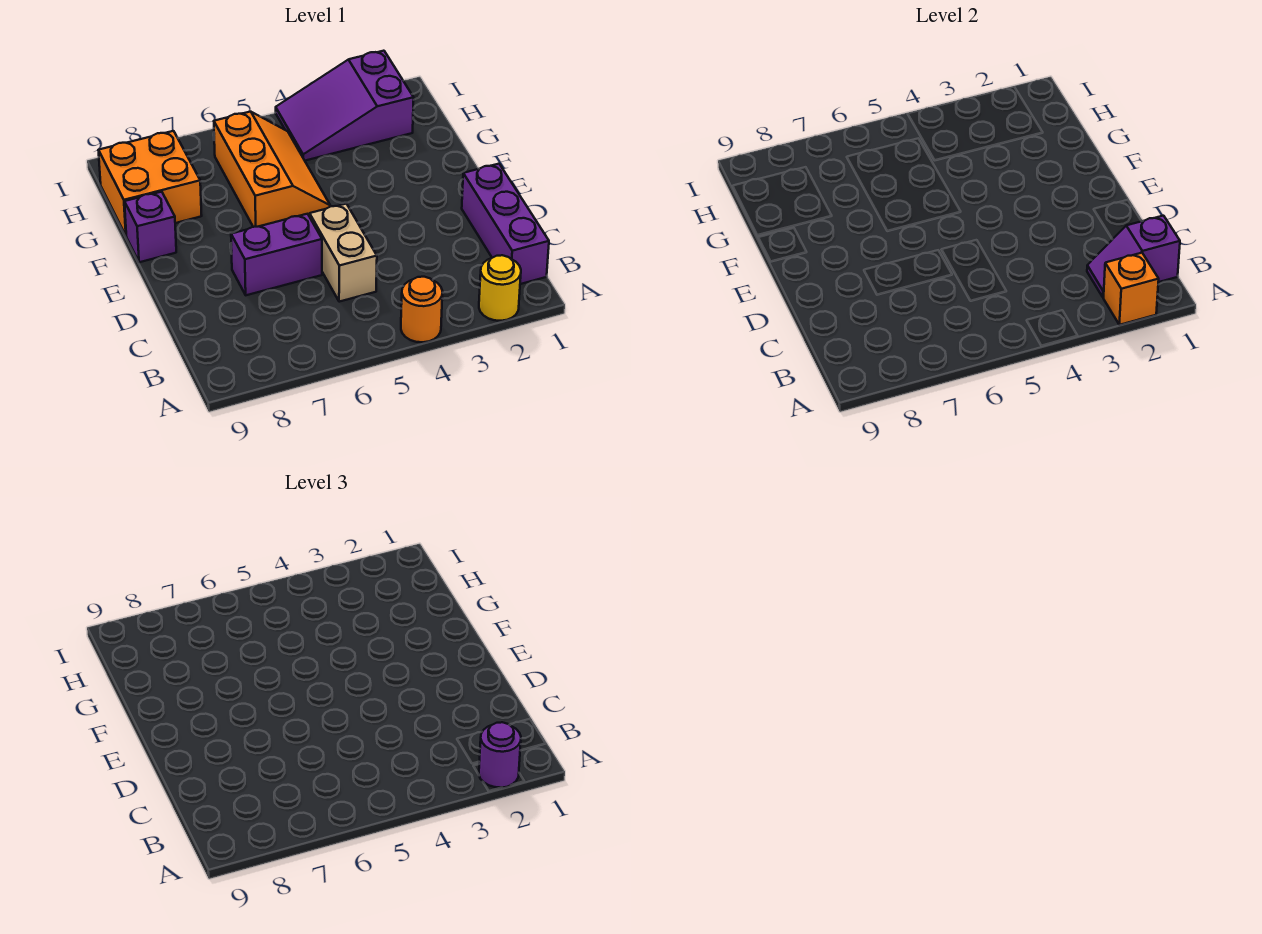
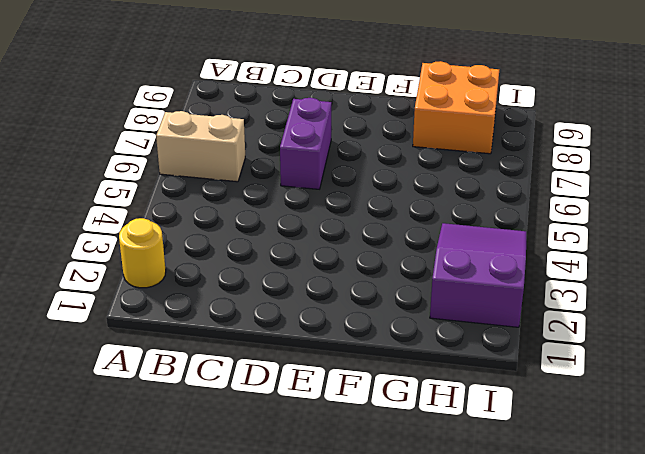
tan 1x2 brick [156,111,245,182] -> tan 1x2 brick moved to [310,204,377,302]
none -> orange 1x1 round brick [401,277,443,342]
none -> purple 1x3 brick [462,164,549,284]
none -> orange 2x3 slope [214,112,331,227]

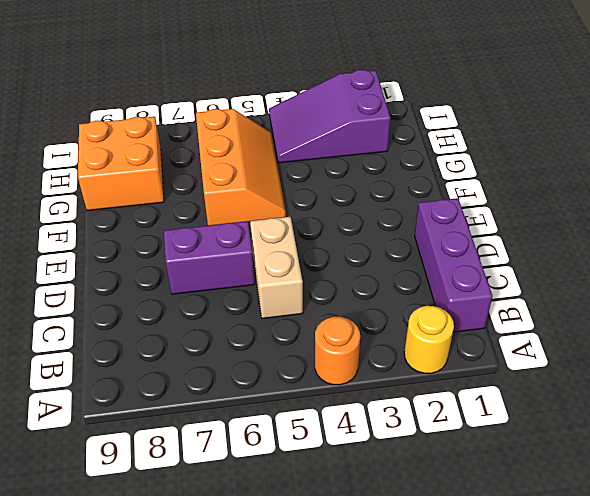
none -> purple 1x1 brick [125,192,176,262]
none -> orange 1x1 brick [1104,253,1159,325]
none -> purple 1x2 slope [1087,216,1180,297]

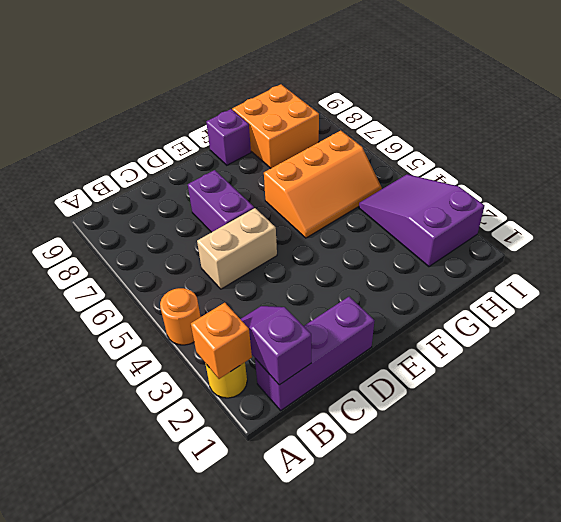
none -> purple 1x1 round brick [479,722,521,788]

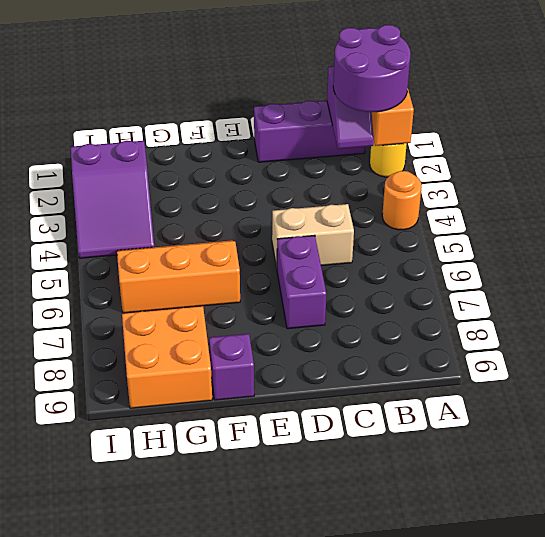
purple 2x2 round brick [333,25,411,112] -> purple 1x1 round brick [479,722,521,788]

